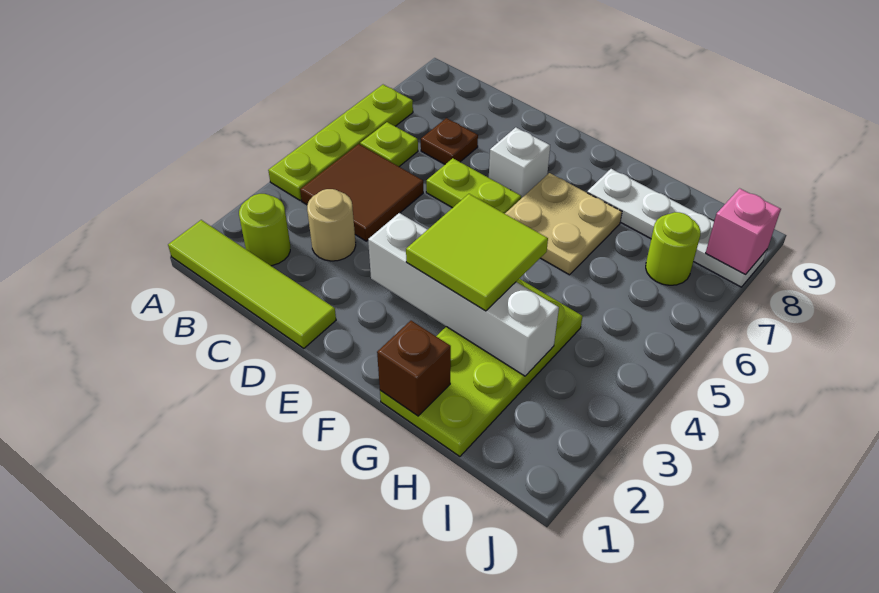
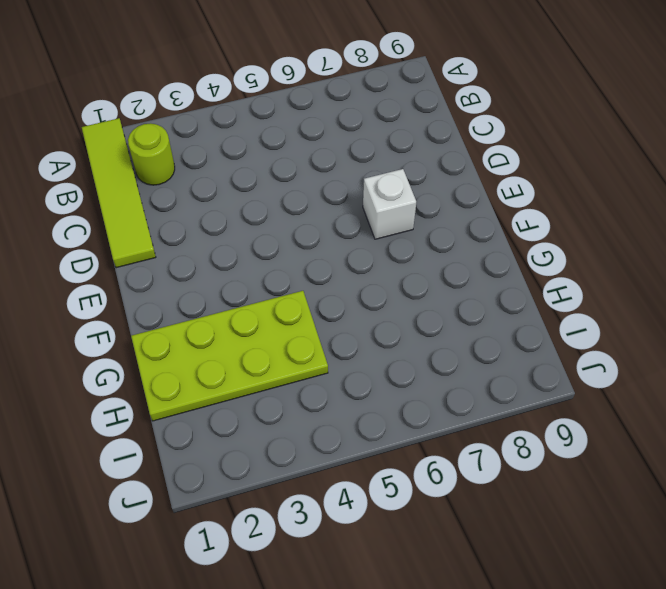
none -> lime 1x4 plate [268,85,413,200]
none -> brown 2x2 tile [300,144,423,241]
none -> lime 1x1 plate [360,122,418,166]

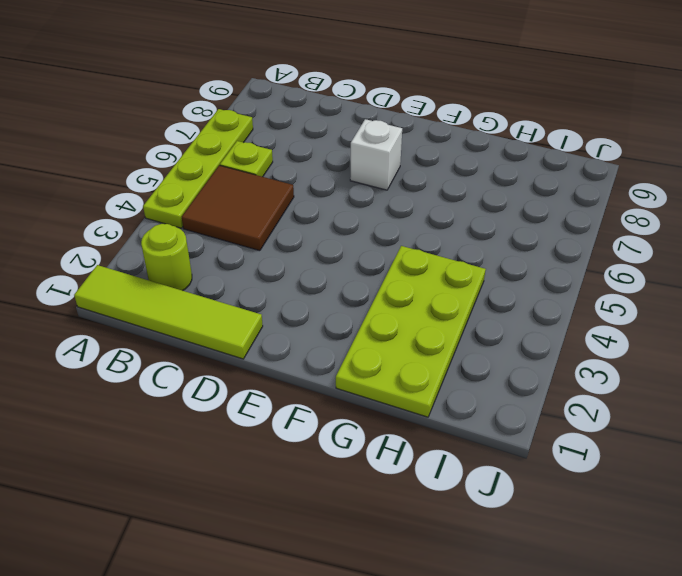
none -> tan 1x1 round brick [307,189,356,261]
none -> brown 1x1 plate [421,118,478,164]
none -> lime 1x2 plate [426,158,521,214]

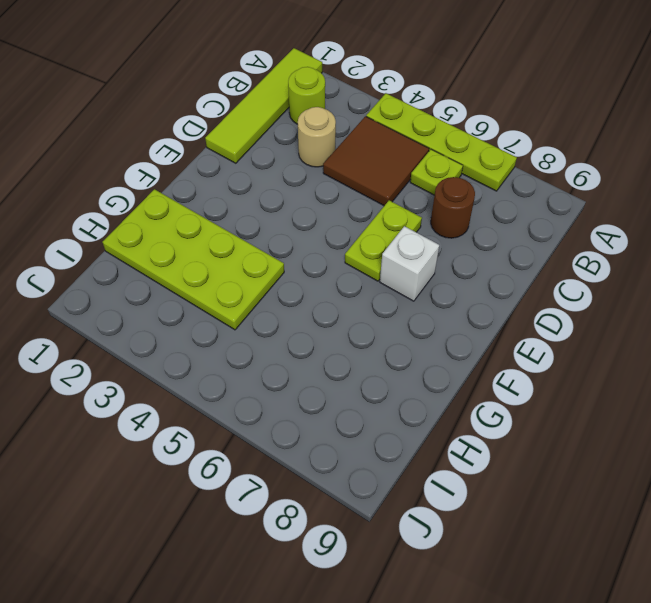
brown 1x1 round brick [431,177,475,238] -> brown 1x1 plate [421,118,478,164]
none -> tan 2x2 plate [505,173,622,275]
none -> white 1x4 plate [587,169,767,287]
none -> lime 1x1 round brick [646,212,701,285]

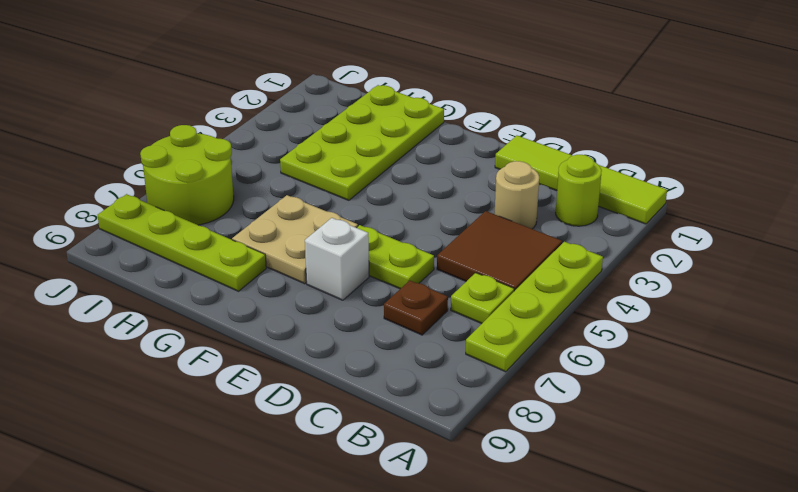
lime 1x4 plate [98,194,266,291] -> white 1x4 plate [587,169,767,287]
lime 2x2 round brick [140,125,234,225] -> lime 1x1 round brick [646,212,701,285]
none -> white 1x4 brick [368,213,559,376]
none -> brown 1x1 brick [377,321,451,416]
none -> pink 1x1 brick [706,188,781,274]

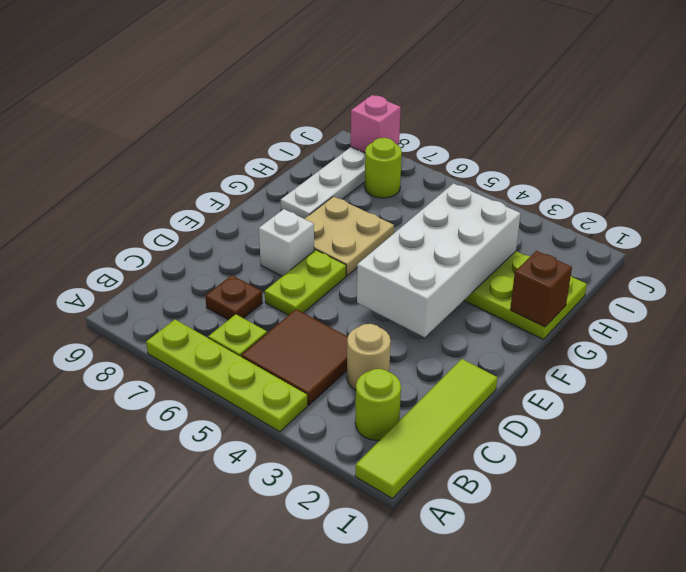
white 2x4 brick [357,183,521,337] -> white 1x4 brick [368,213,559,376]
none -> lime 2x2 tile [406,194,548,311]

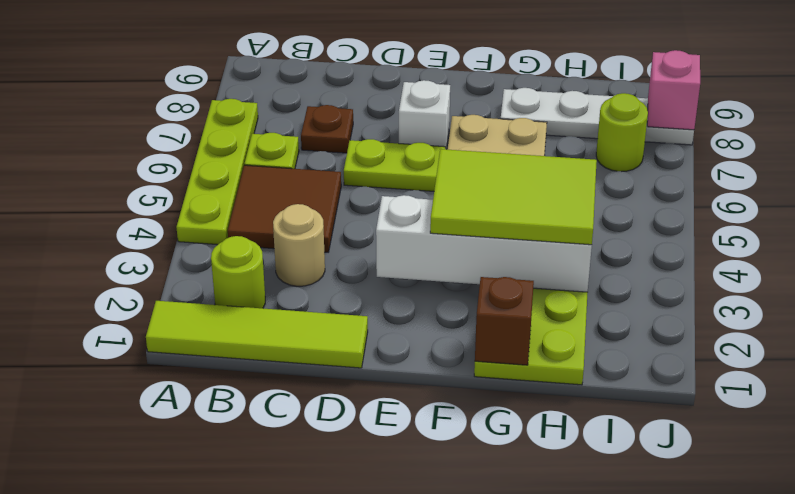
lime 2x3 tile [430,149,597,245] -> lime 2x2 tile [406,194,548,311]

